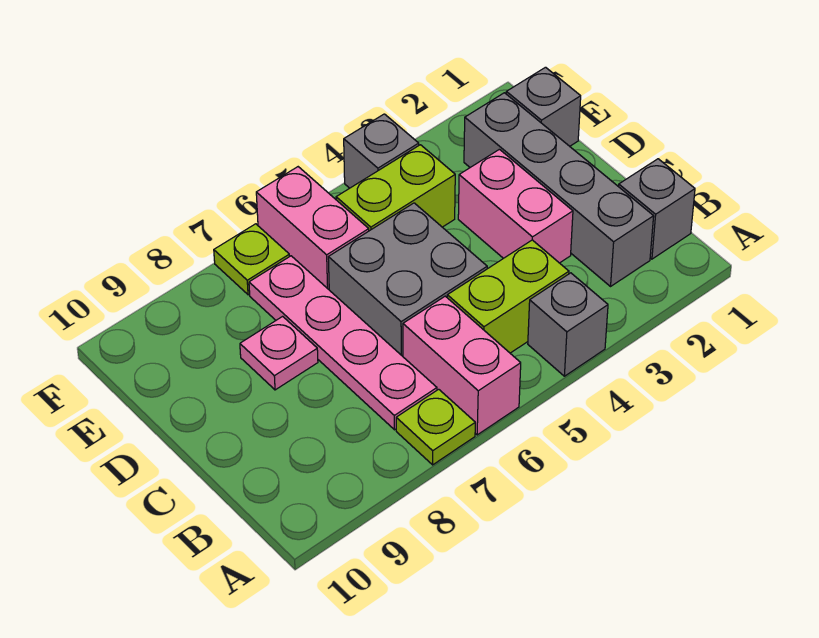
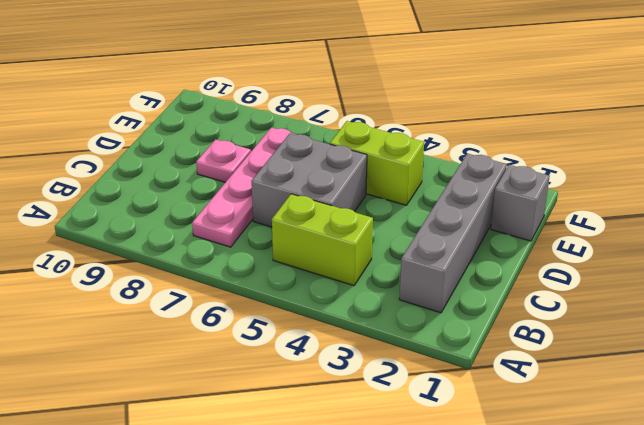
none -> grey 1x1 brick [528,273,608,376]
none -> pink 1x2 brick [403,296,521,435]
none -> lime 1x1 plate [396,389,475,465]

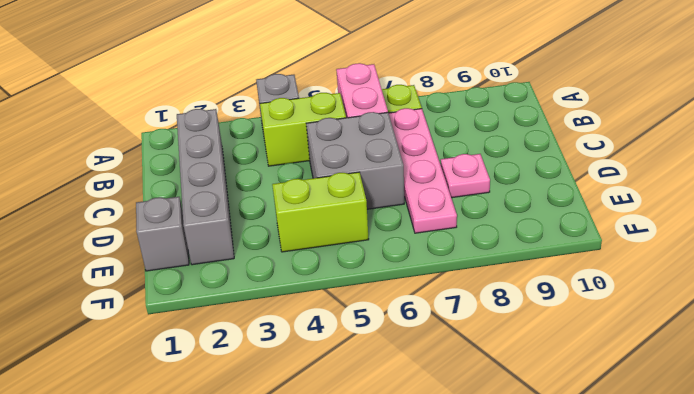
none -> grey 1x1 brick [619,159,695,259]
none -> pink 1x2 brick [458,149,573,263]
none -> pink 1x2 brick [256,167,369,289]

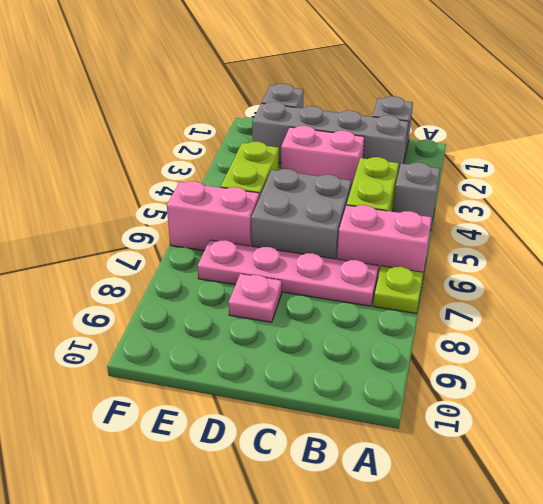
none -> grey 1x1 brick [344,114,419,188]
none -> lime 1x1 plate [214,224,290,295]

